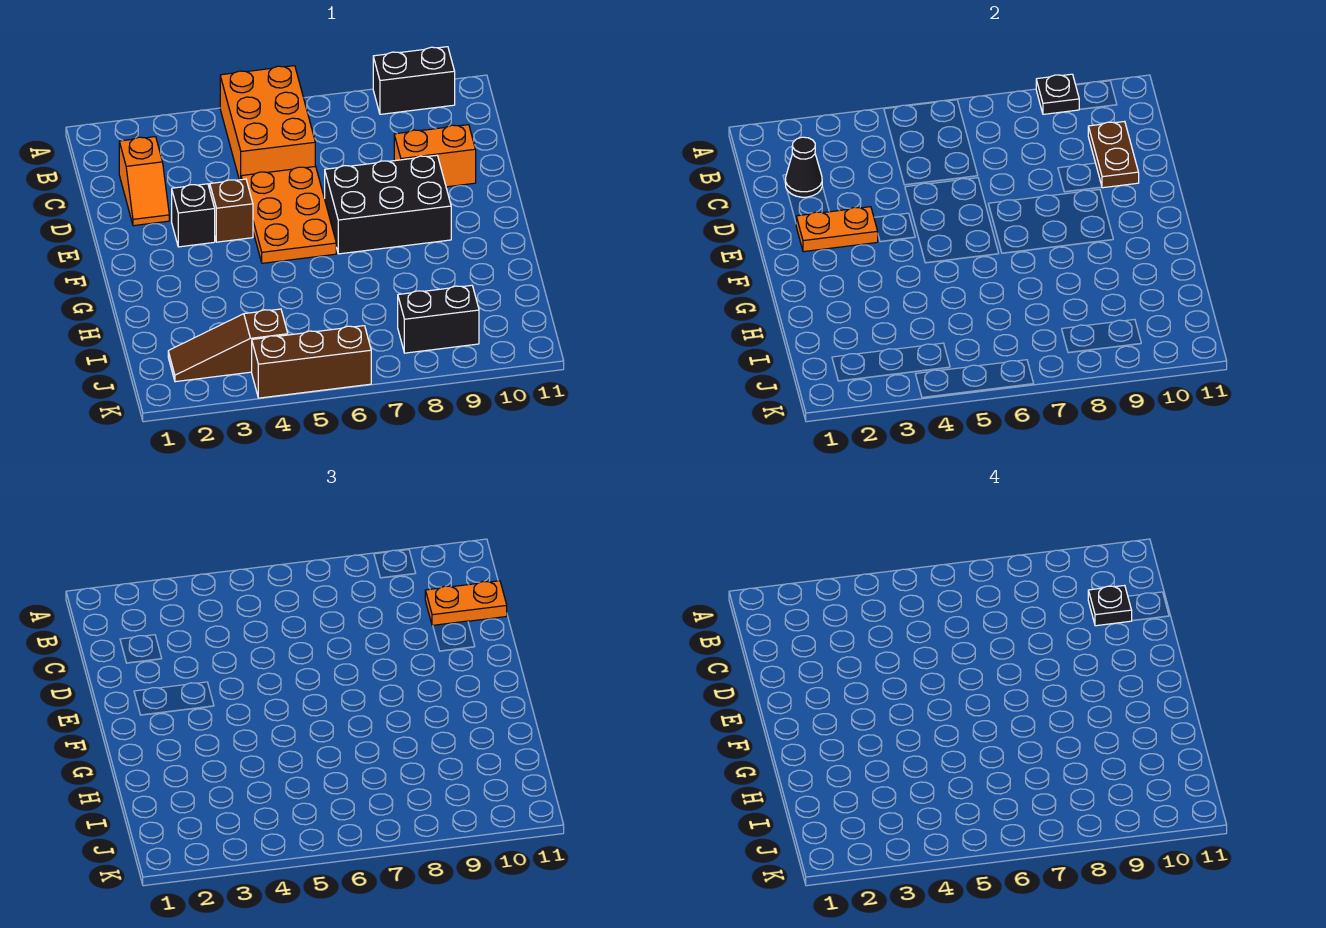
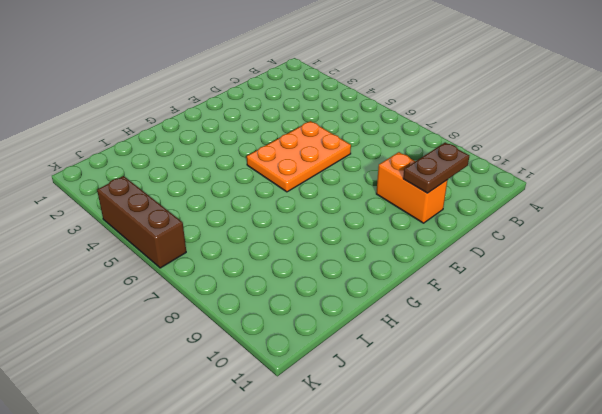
none -> orange 2x3 brick [220,66,315,180]
none -> black 1x2 brick [373,47,455,114]
none -> orange 1x2 slope [119,137,169,226]

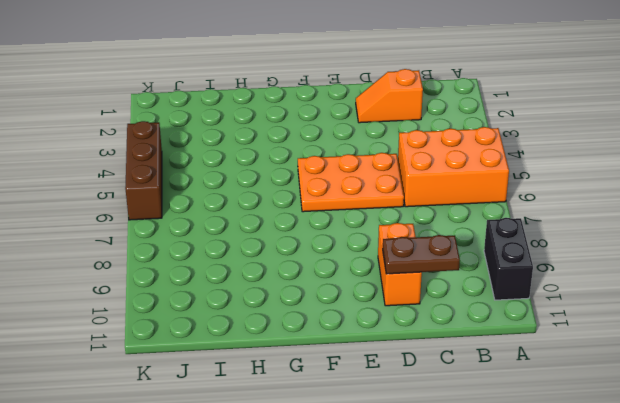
none -> black 1x1 brick [172,184,215,247]
none -> brown 1x1 brick [210,179,253,242]
none -> black 2x3 brick [325,155,451,254]

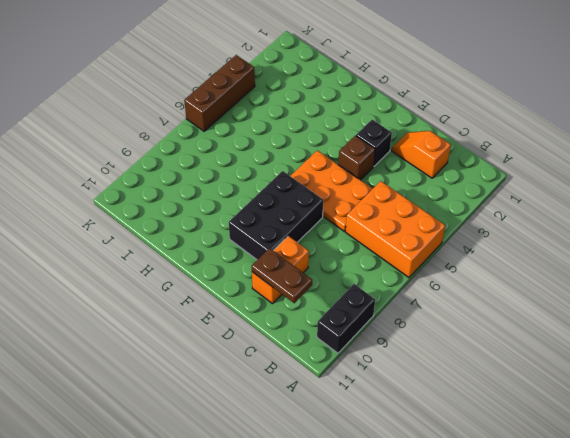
none -> brown 1x3 slope [168,309,288,382]
none -> black 1x2 brick [398,285,479,353]
none -> black 1x1 plate [1036,74,1079,114]

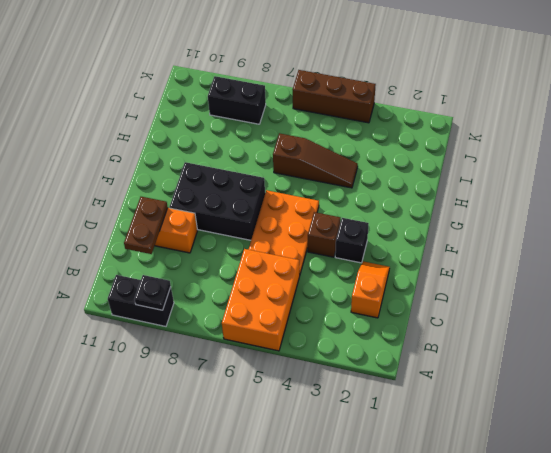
brown 1x3 slope [273,133,358,188] -> brown 1x3 slope moved to [168,309,288,382]
none -> black 1x1 cone [786,137,822,197]
none -> orange 1x2 plate [796,207,878,252]
none -> orange 1x2 plate [425,581,507,626]

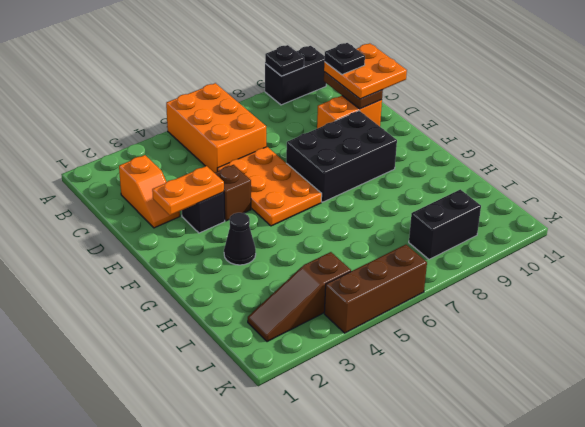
orange 2x2 plate [324,43,407,99] -> orange 1x2 plate [425,581,507,626]
black 1x1 cone [224,213,256,265] -> black 1x1 cone moved to [786,137,822,197]

